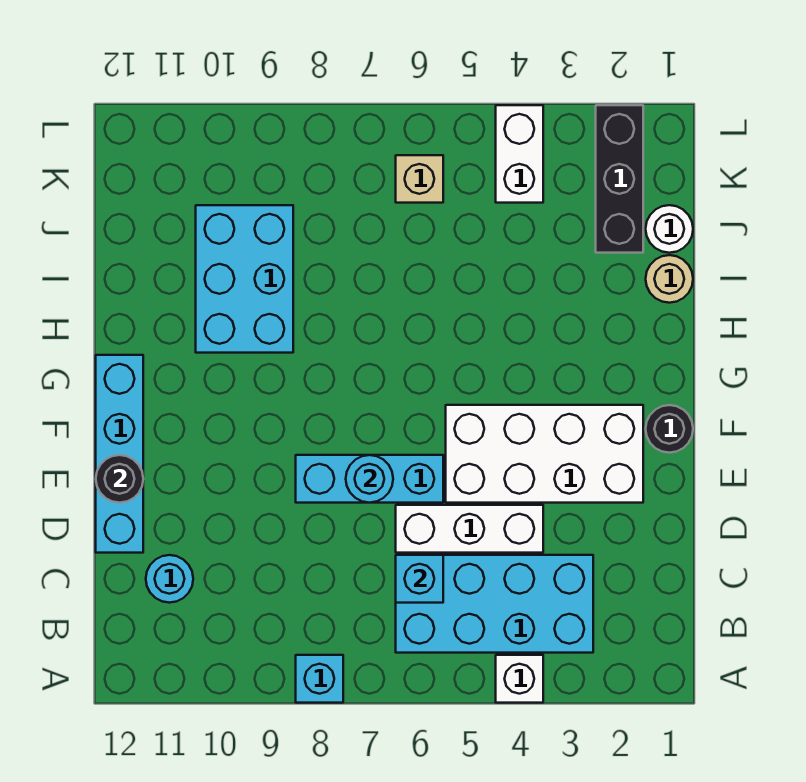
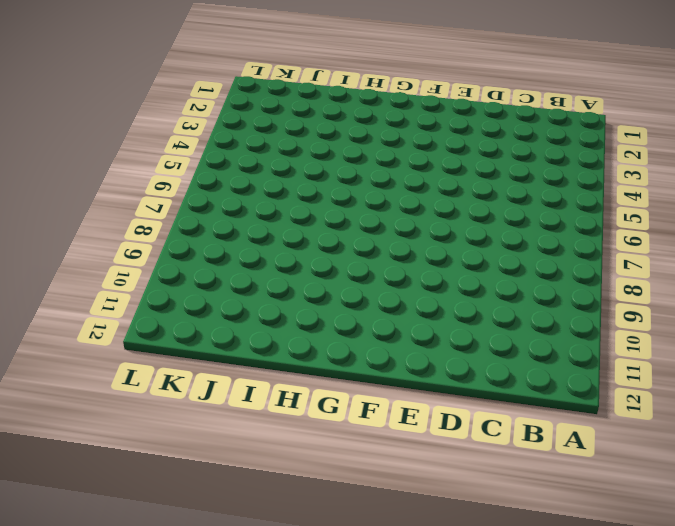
none -> white 1x1 brick [496,655,543,703]
none -> cyan 1x1 brick [296,655,343,703]
none -> cyan 2x4 brick [396,555,593,653]

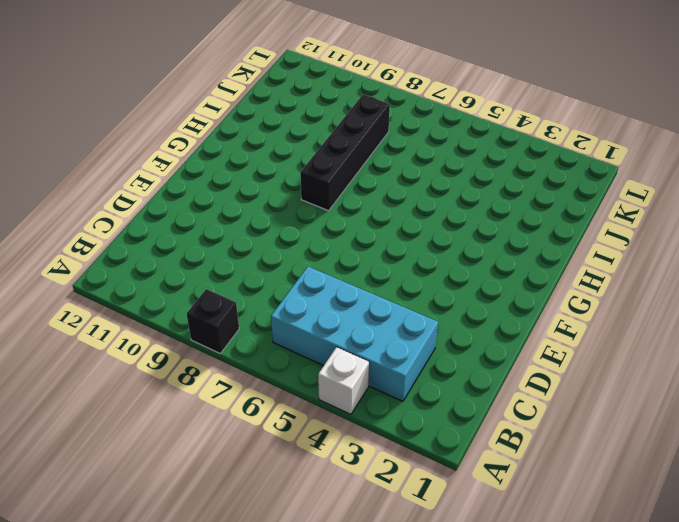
black 1x1 brick [187,289,239,353] -> cyan 1x1 brick [296,655,343,703]
black 1x4 brick [300,94,390,211] -> none
none -> cyan 1x1 round brick [146,555,193,603]
none -> white 1x3 brick [396,505,543,553]
none -> cyan 1x4 brick [96,355,143,553]

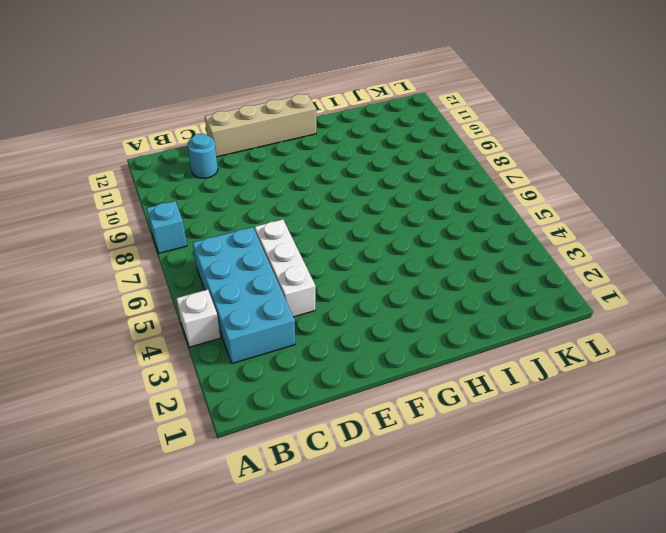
tan 1x4 brick [205,94,316,157] -> cyan 1x4 brick [96,355,143,553]
none -> white 2x4 brick [446,405,643,503]
none -> cyan 1x3 brick [296,455,443,503]
none -> black 1x1 round brick [646,405,693,453]

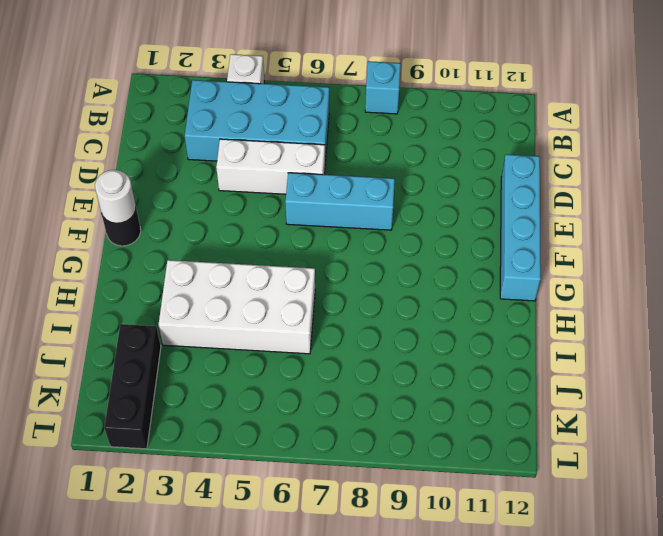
white 1x1 round brick [95,170,136,223] -> white 1x1 round brick moved to [646,205,693,253]
white 2x4 brick [159,260,315,354] -> white 2x4 brick moved to [446,405,643,503]
none -> cyan 1x1 round brick [146,555,193,603]
none -> cyan 2x3 brick [196,205,293,353]
none -> tan 1x1 round brick [646,255,693,303]

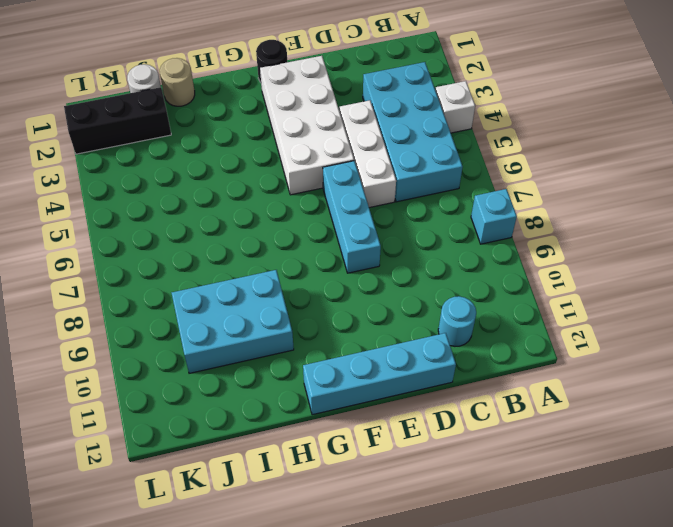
none -> white 1x2 brick [496,105,543,203]
none -> tan 1x1 brick [396,155,443,203]
none -> cyan 1x1 brick [396,555,443,603]

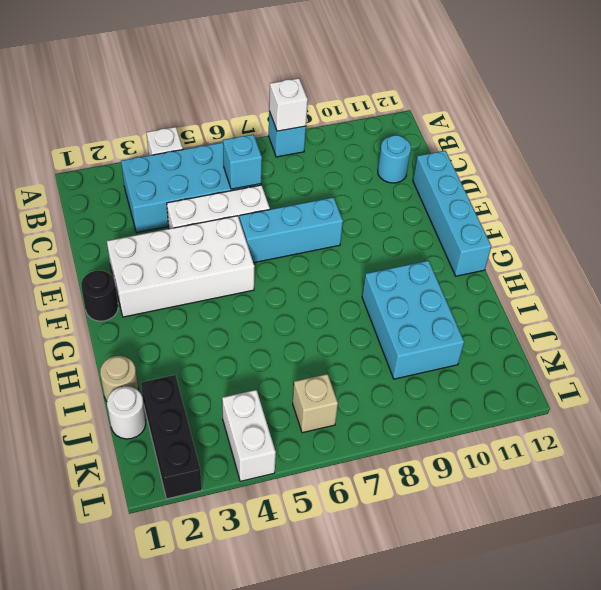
white 1x1 brick [269,78,308,131] -> none
none -> cyan 1x1 round brick [346,455,393,503]
none -> black 1x1 round brick [96,455,143,503]

